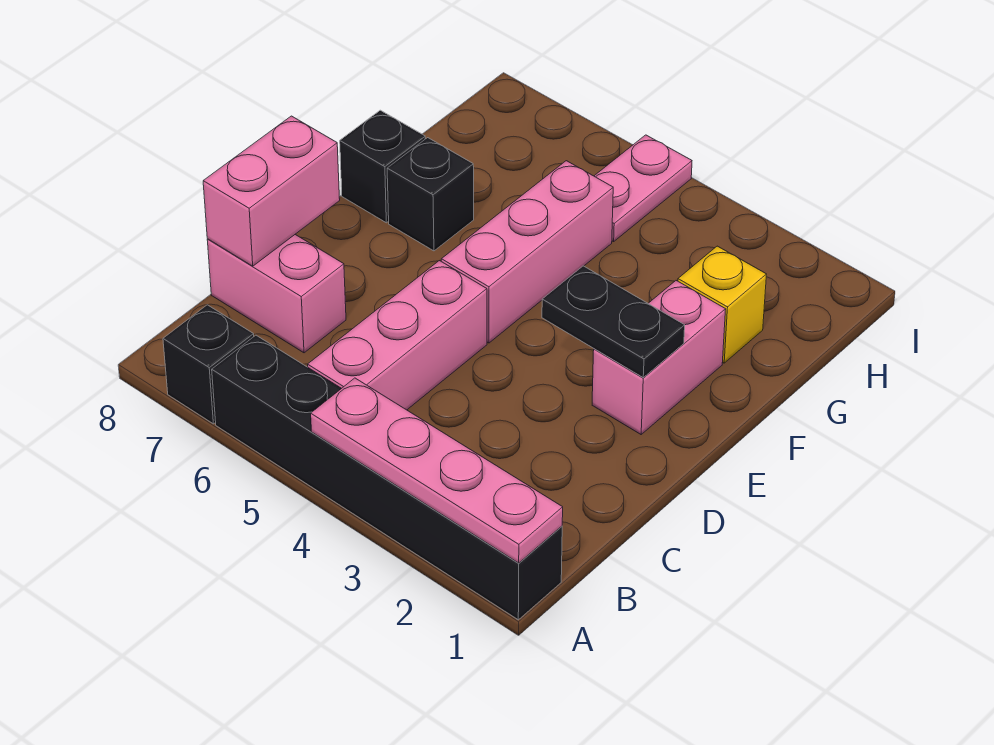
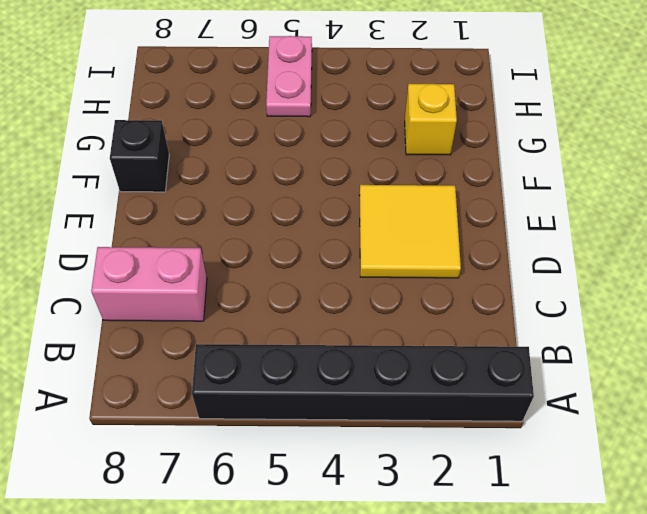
yellow 2x2 tile [359,185,461,278] -> pink 1x2 brick [592,281,726,434]
none -> black 1x1 brick [163,305,254,424]
none -> pink 1x3 brick [308,261,487,410]
none -> pink 1x3 brick [441,161,613,343]

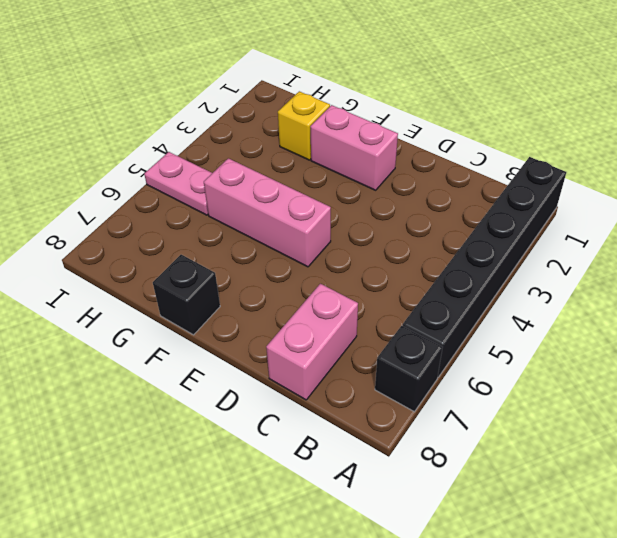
none -> pink 1x3 brick [308,261,487,410]
none -> black 1x1 brick [387,138,474,251]
none -> pink 1x4 plate [311,378,563,563]

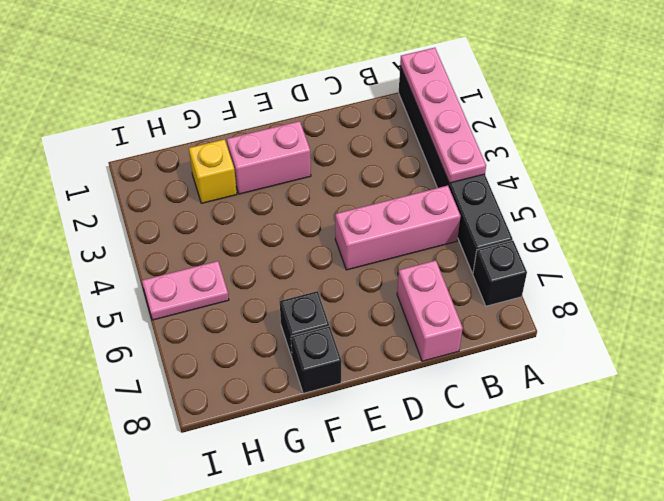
none -> pink 1x3 brick [441,161,613,343]
none -> pink 1x2 brick [203,116,340,266]
none -> black 1x2 plate [542,266,685,378]

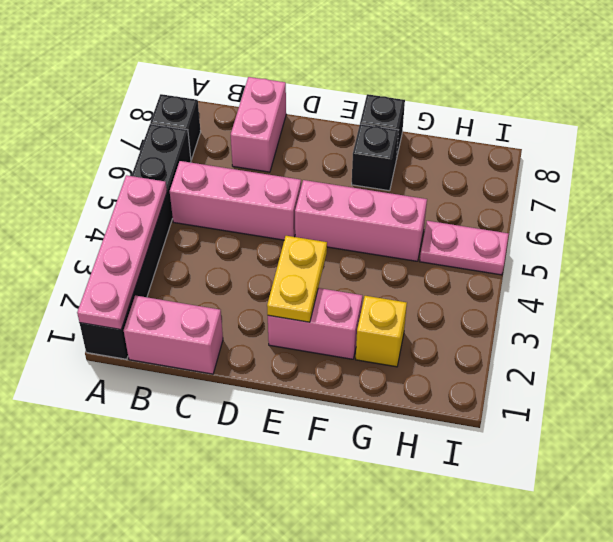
pink 1x2 brick [124,295,223,374] -> pink 1x2 brick moved to [203,116,340,266]
yellow 1x2 plate [267,236,327,322] -> black 1x2 plate [542,266,685,378]

